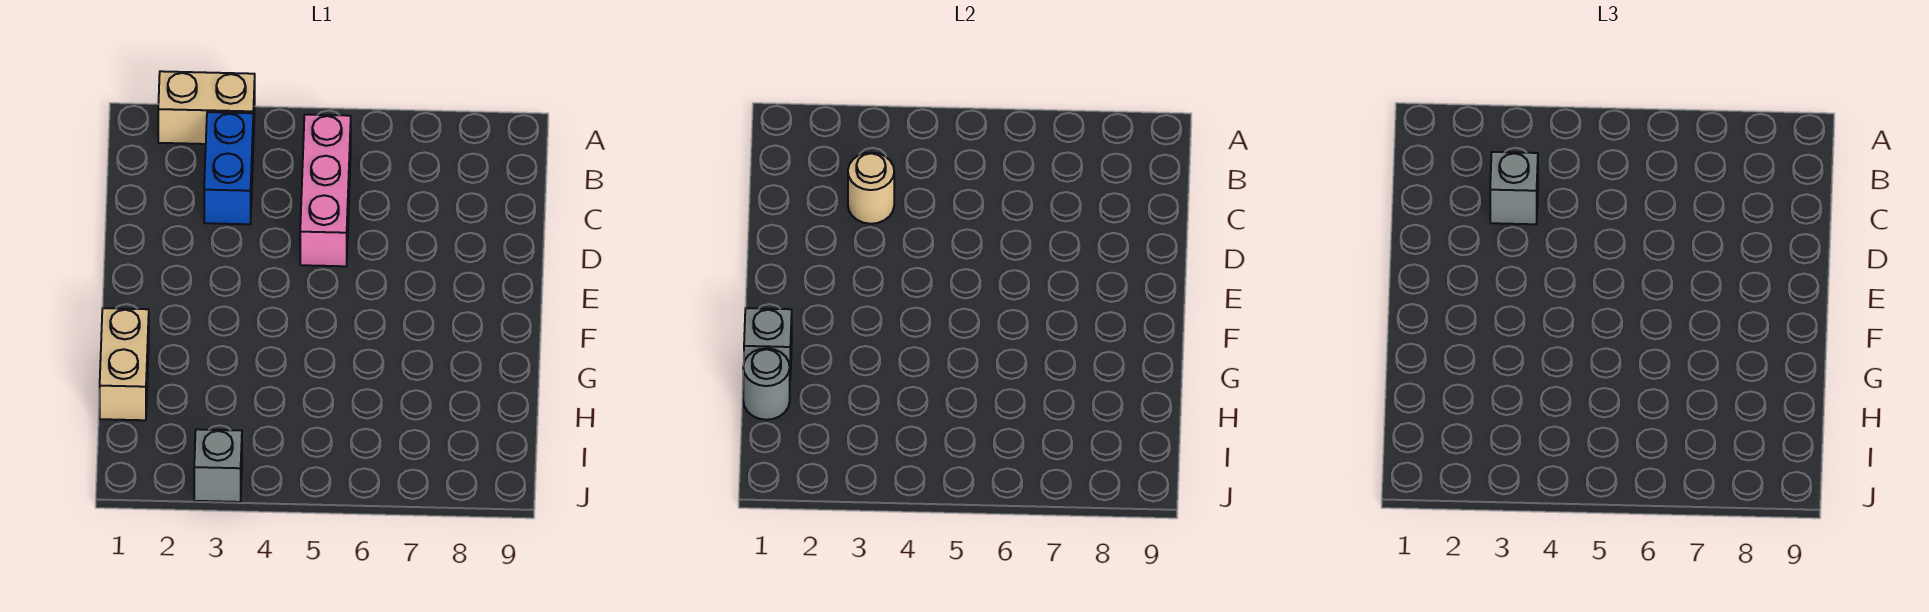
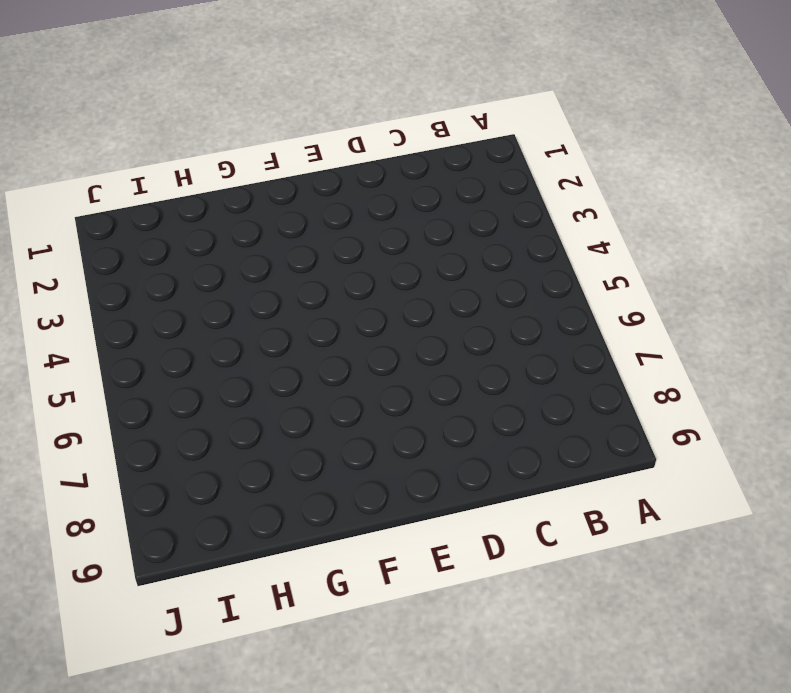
none -> tan 1x2 brick [158,71,255,144]
none -> blue 1x2 brick [204,112,253,224]

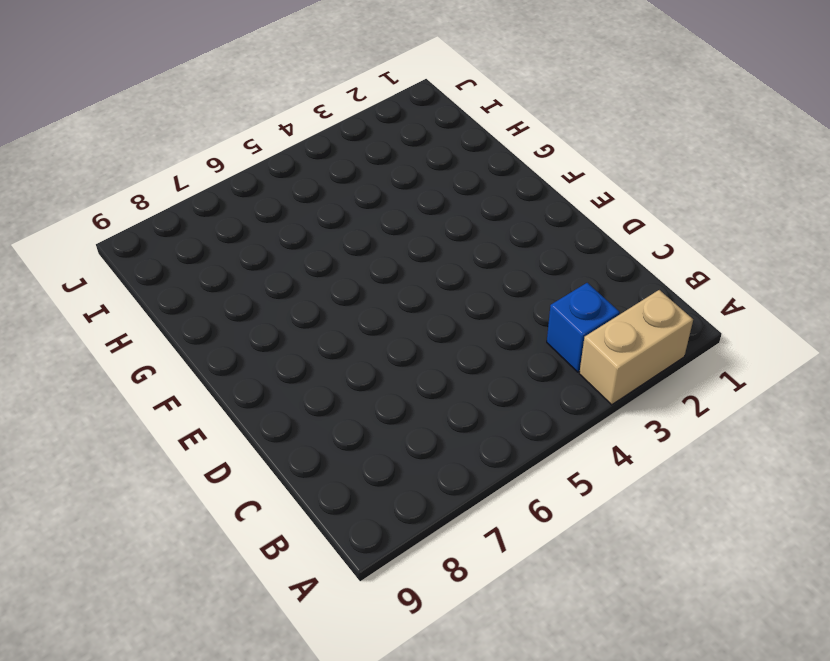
blue 1x1 brick [547,283,620,372] -> blue 1x2 brick [204,112,253,224]
none -> pink 1x3 brick [300,115,351,266]
none -> tan 1x2 brick [100,308,149,420]

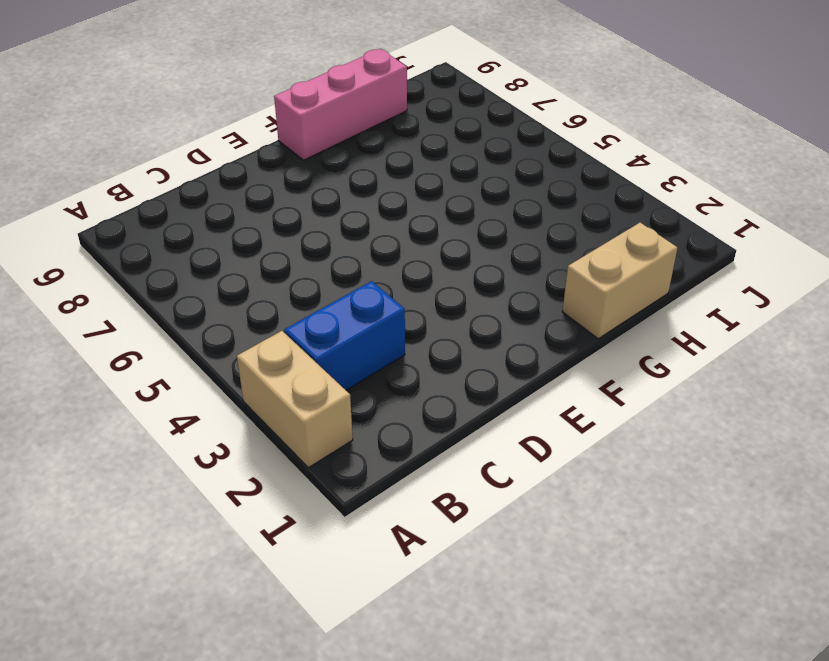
pink 1x3 brick [274,49,407,160] -> pink 1x3 brick moved to [300,115,351,266]
none -> grey 1x1 brick [194,429,242,502]
none -> tan 1x1 round brick [848,152,894,224]

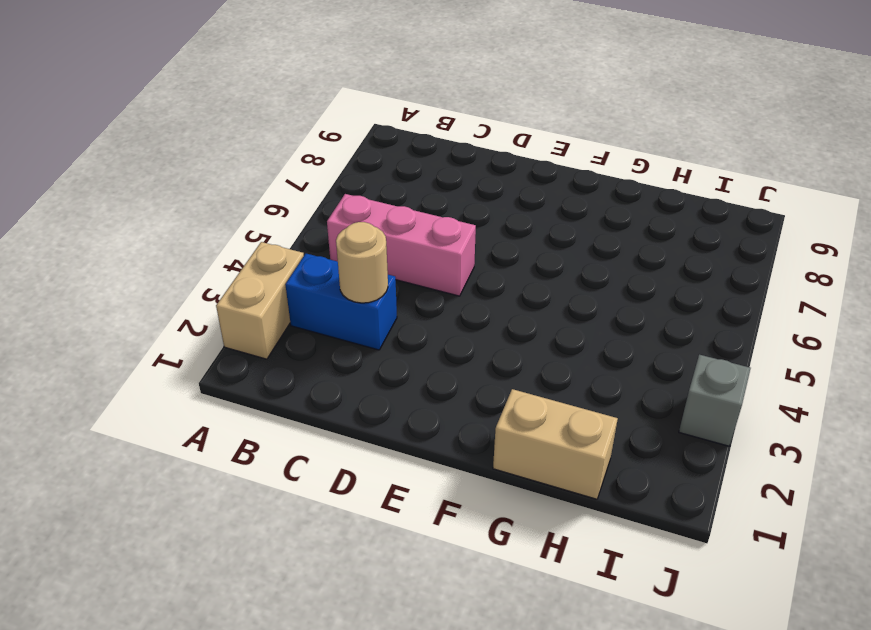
none -> grey 1x1 brick [744,308,792,378]
none -> grey 1x1 round brick [743,348,790,420]

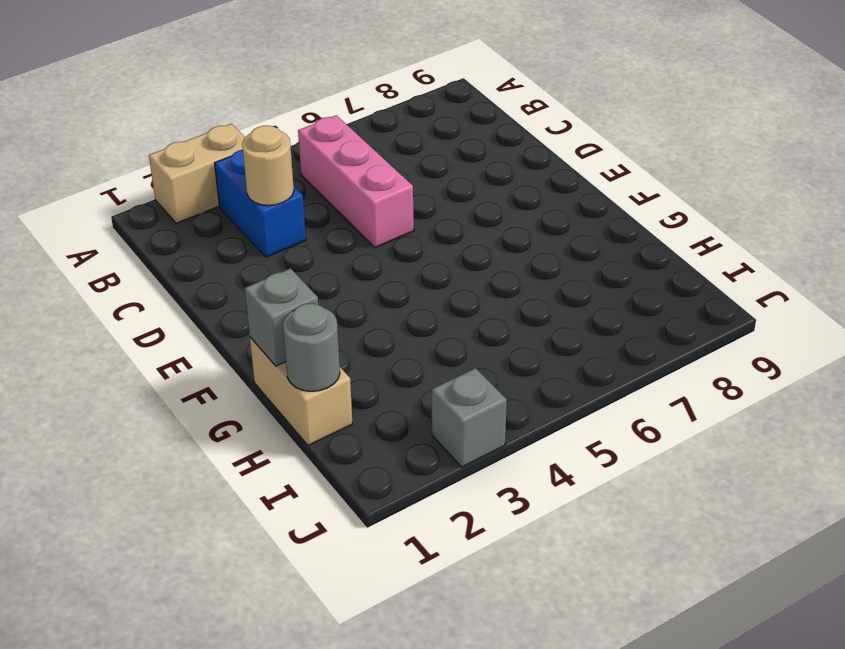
none -> grey 1x1 brick [1490,152,1538,224]

